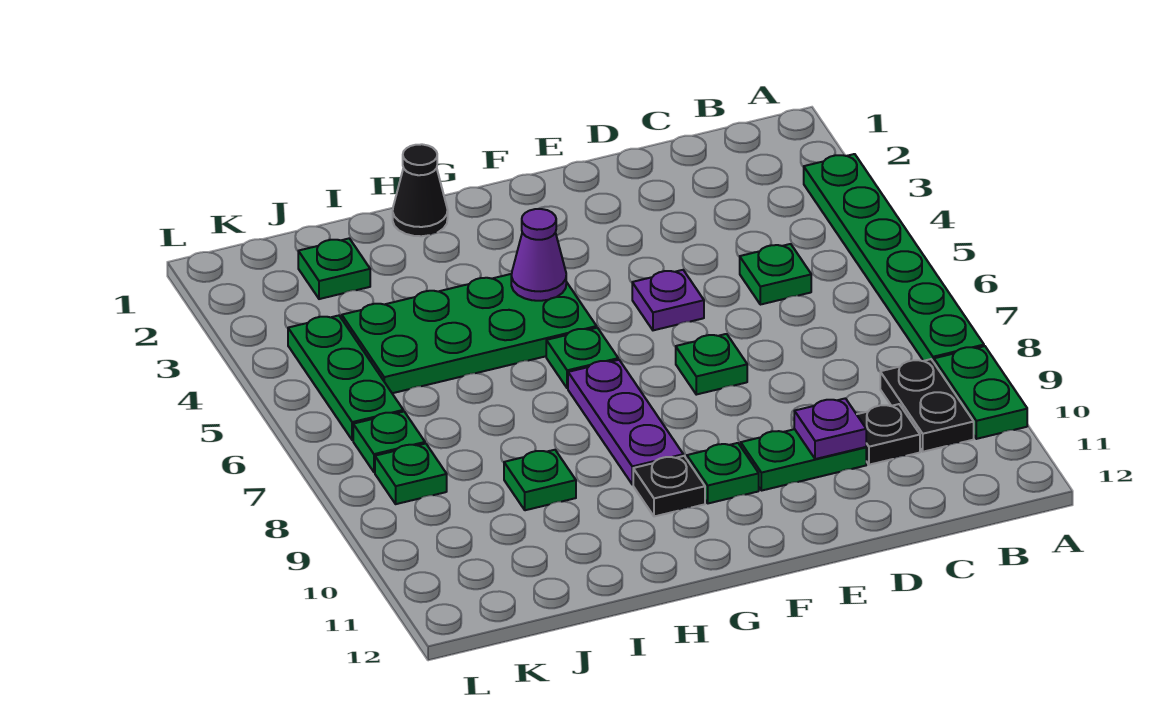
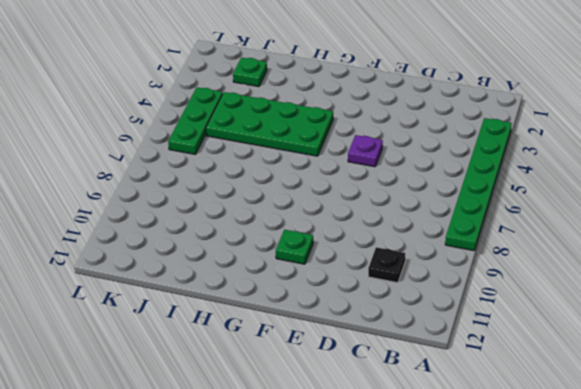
none -> green 1x2 plate [934,346,1027,439]
none -> black 1x2 plate [880,359,974,452]
none -> green 1x1 plate [740,244,811,305]

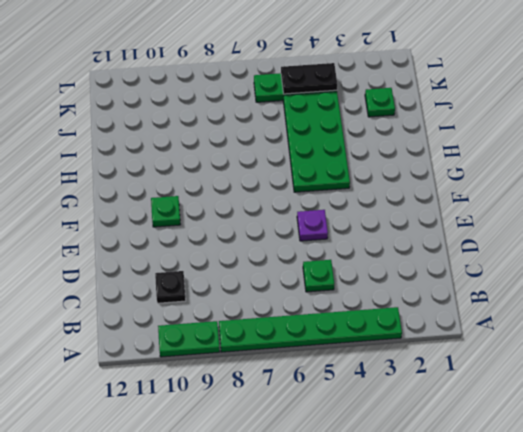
black 1x2 plate [281,63,337,94] -> black 1x2 plate moved to [880,359,974,452]
none -> green 1x2 plate [741,429,866,491]
none -> green 1x1 plate [676,334,747,395]
none -> green 1x1 plate [546,328,618,388]

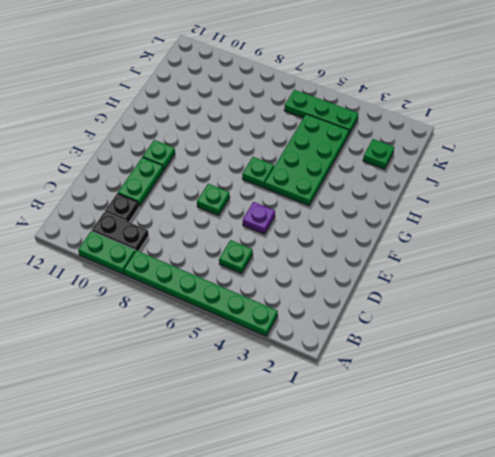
none -> purple 1x3 plate [568,360,683,484]
none -> black 1x1 plate [633,456,705,516]
none -> black 1x1 cone [393,144,448,236]

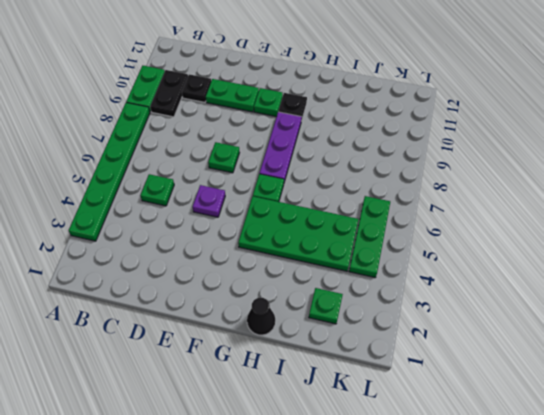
none -> green 1x1 plate [504,450,576,510]
none -> green 1x1 plate [353,412,425,472]
none -> green 1x1 plate [375,444,447,504]

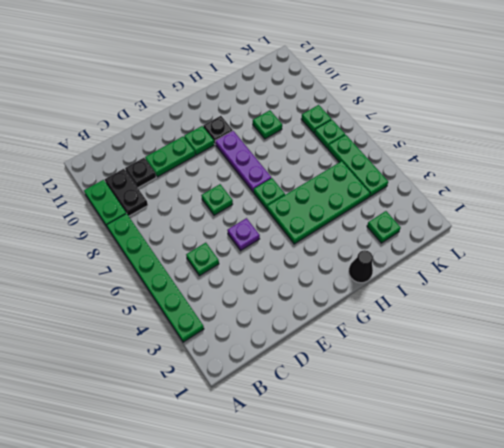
none -> purple 1x1 plate [794,398,866,459]
none -> purple 1x1 cone [511,209,566,301]

